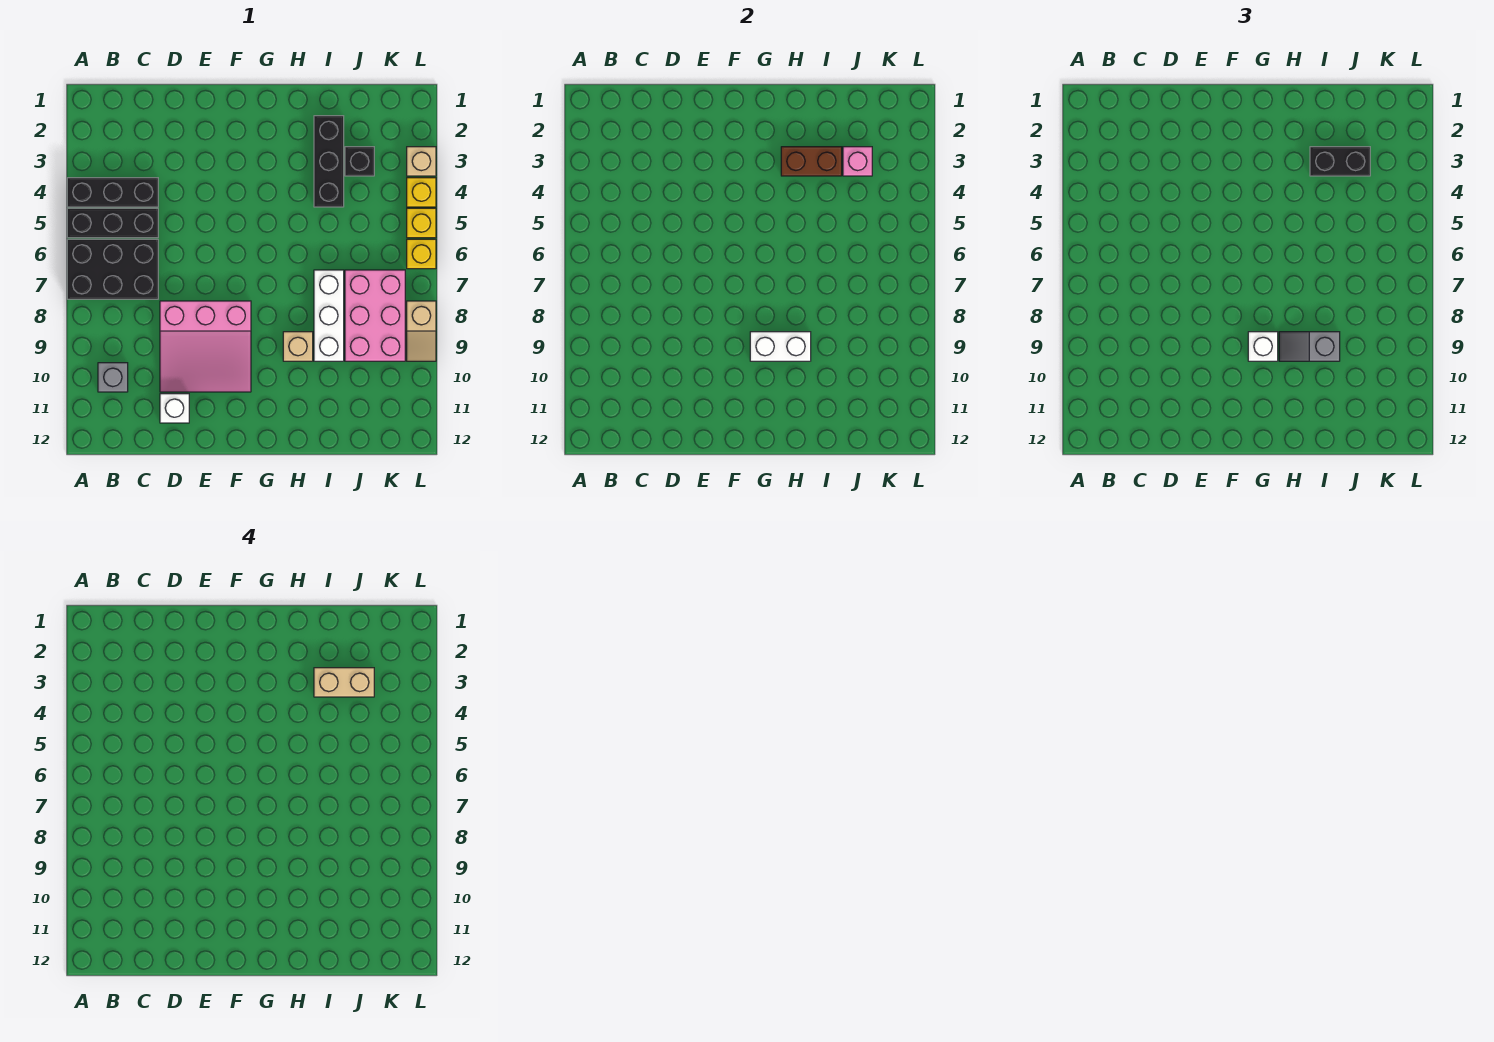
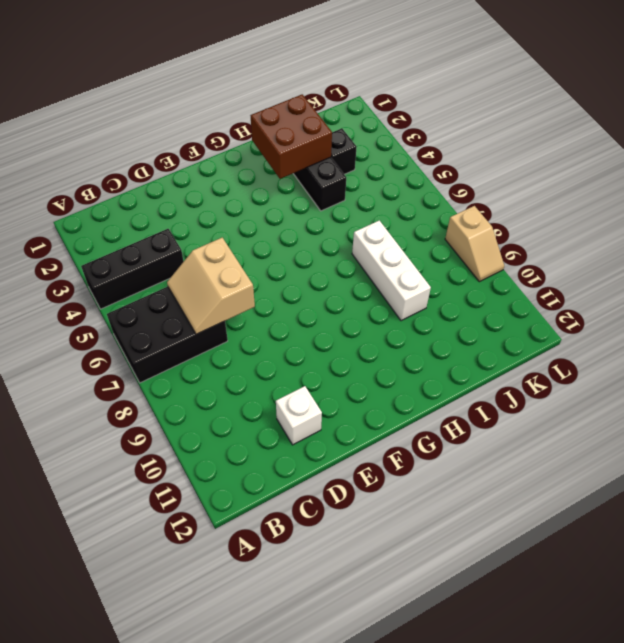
tan 2x2 slope [167,238,255,334] -> none
brown 2x2 brick [251,94,332,179] -> brown 1x2 brick [781,147,842,176]
none -> black 1x3 brick [67,208,158,238]
none -> grey 1x1 brick [98,363,128,392]
none -> pink 3x3 slope [160,301,251,392]

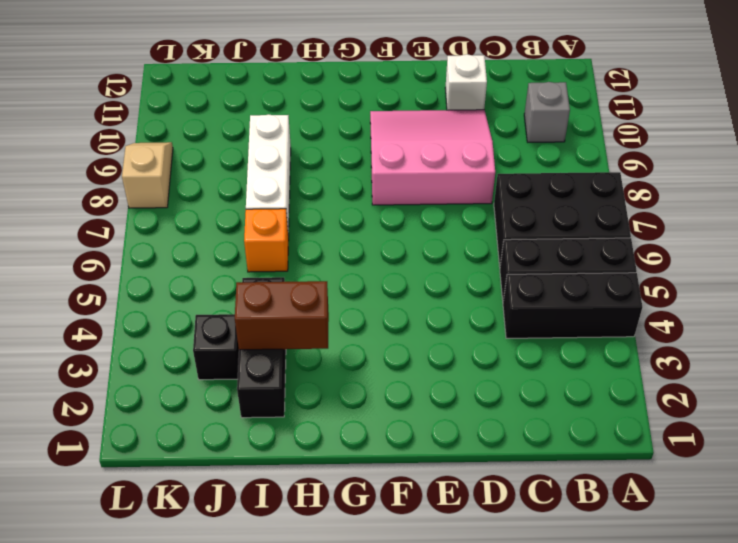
orange 1x1 brick [244,209,289,272] -> none
none -> tan 1x1 brick [283,332,313,361]
none -> pink 2x3 brick [345,270,405,361]
none -> tan 1x1 brick [407,147,436,176]

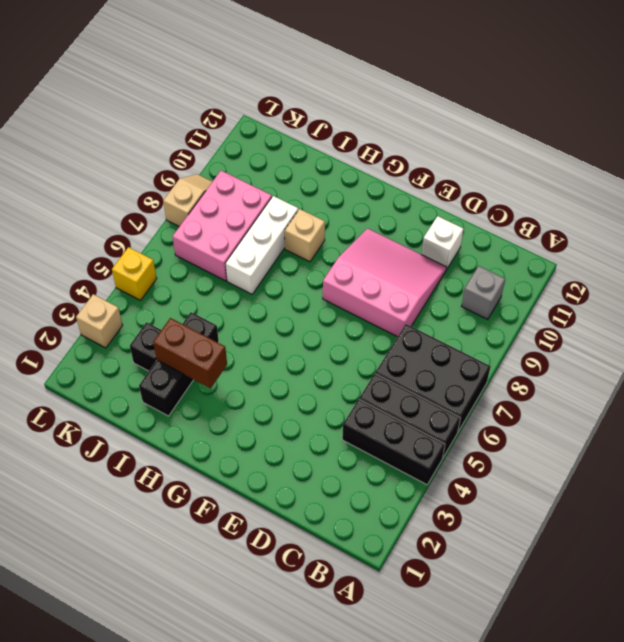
none -> yellow 1x1 brick [407,178,436,207]
none -> yellow 1x1 brick [407,239,436,269]
none -> white 1x2 brick [750,332,811,361]

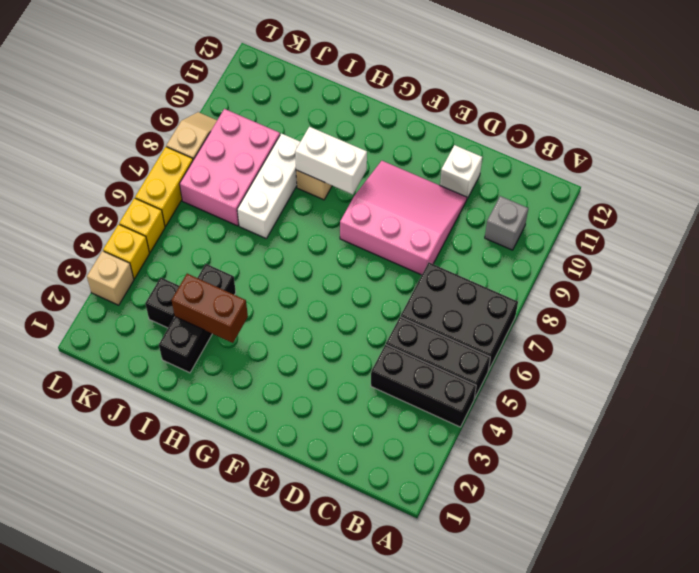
yellow 1x2 brick [135,147,193,226] -> yellow 1x1 brick [407,239,436,269]
none -> pink 1x1 brick [843,147,872,176]
none -> white 1x1 brick [1248,332,1278,361]
none -> grey 1x2 slope [1279,332,1340,361]

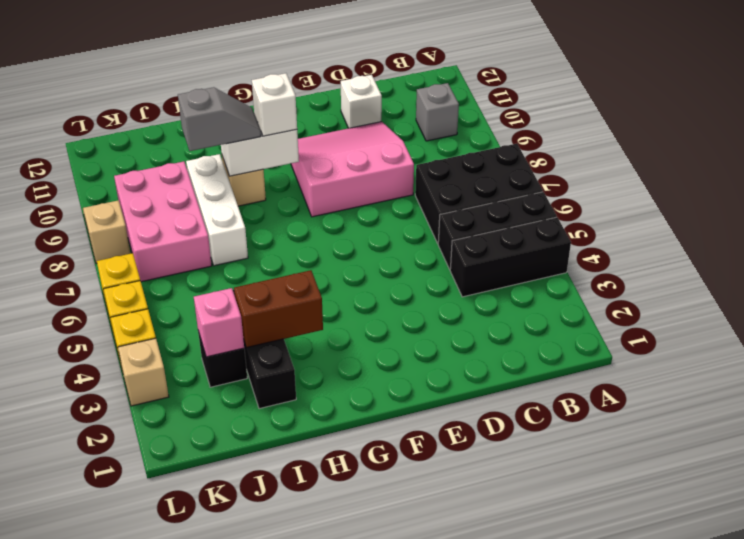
none -> black 1x2 brick [1310,147,1370,176]
none -> tan 1x2 brick [314,668,374,697]

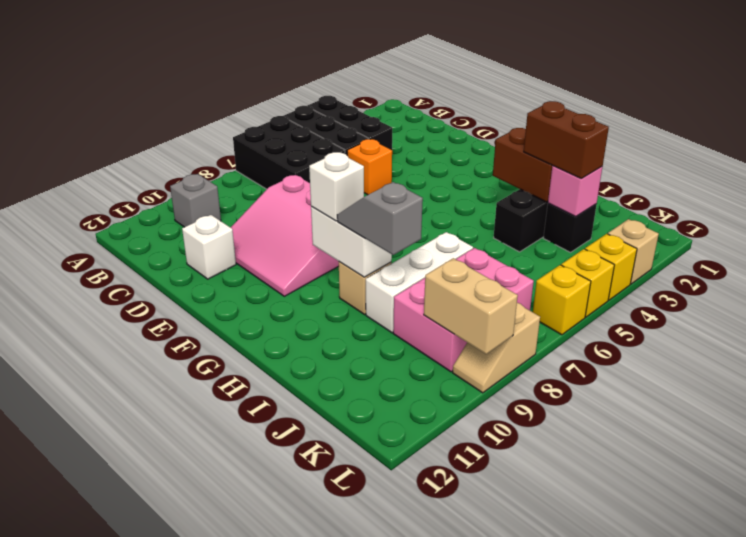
orange 1x1 brick [347,139,392,195] -> none
brown 1x2 brick [524,101,609,179] -> black 1x2 brick [1310,147,1370,176]
tan 1x2 brick [424,258,518,354] -> tan 1x2 brick moved to [314,668,374,697]

